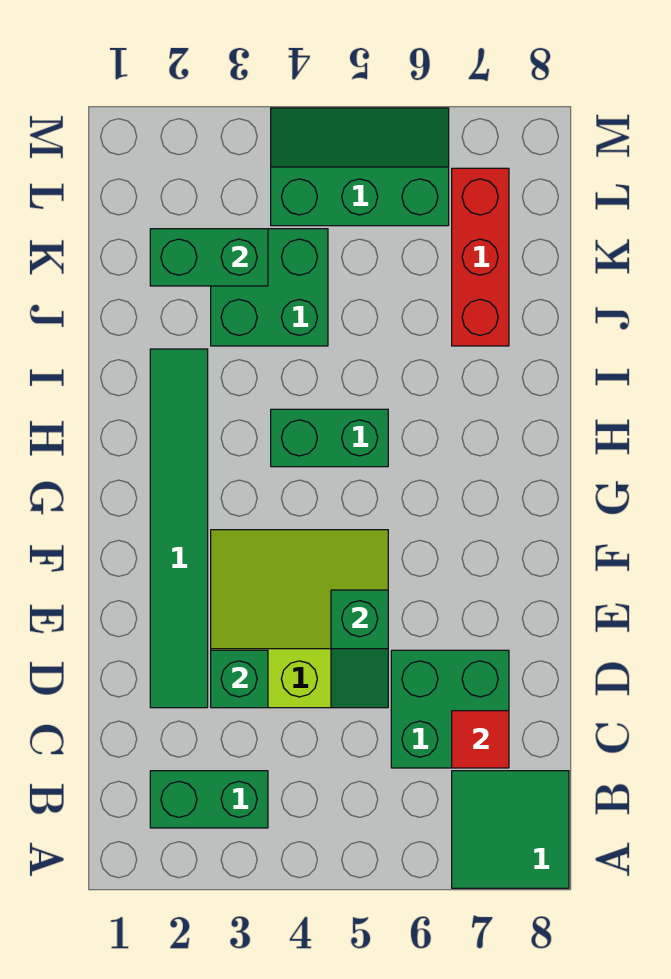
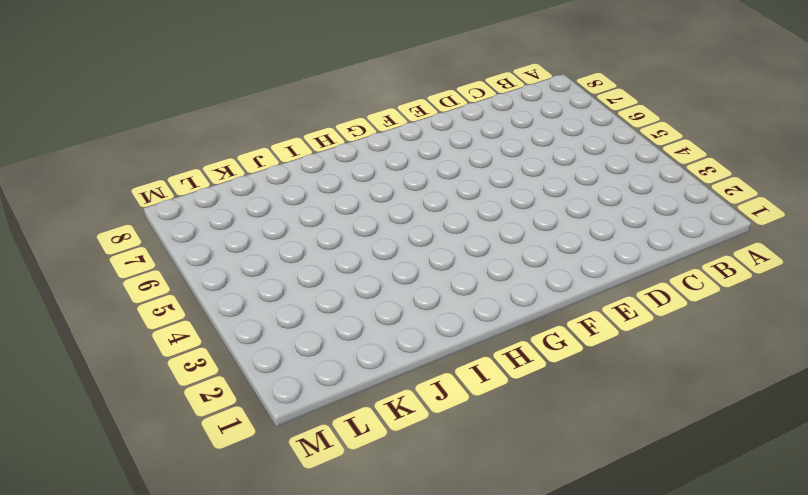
none -> green 2x2 tile [452,771,569,888]
none -> green 1x2 brick [150,771,268,828]
none -> green 2x2 brick [391,650,509,768]

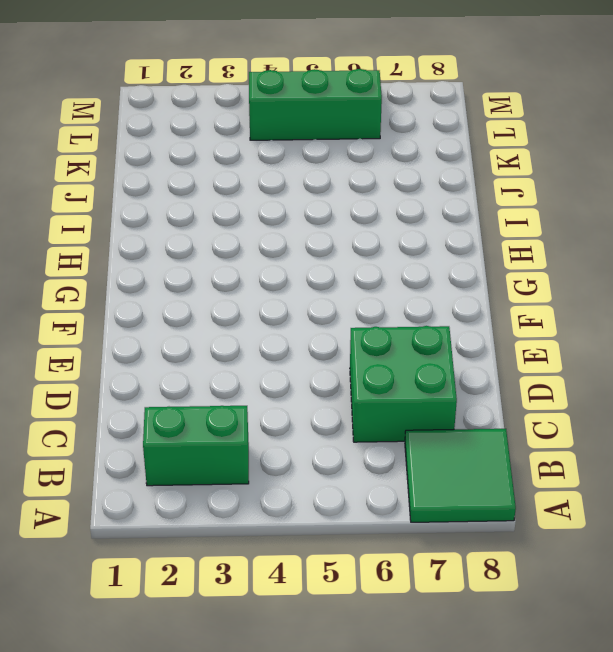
none -> green 1x6 tile [150,349,208,708]
none -> lime 3x3 slope [211,530,388,708]
none -> green 1x2 brick [271,409,388,467]

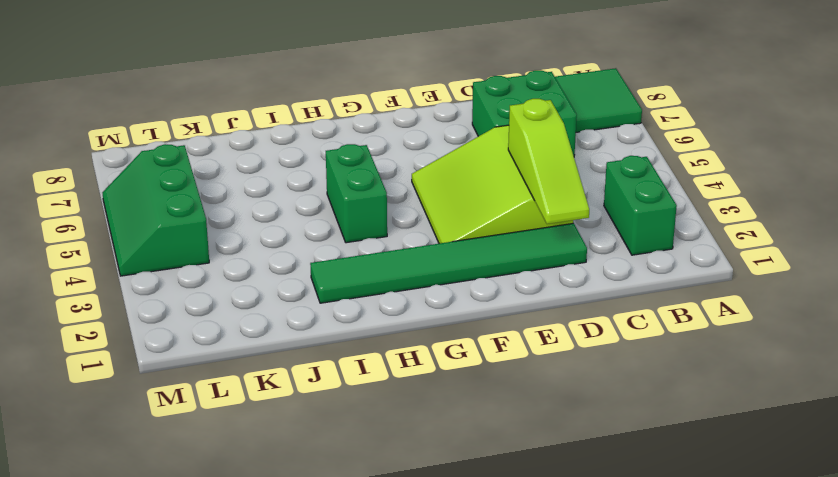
lime 1x3 slope [508,99,589,224] -> green 1x1 brick [211,650,268,708]
none -> green 2x2 brick [211,229,328,346]
none -> red 1x3 brick [452,168,509,346]
none -> red 1x1 tile [452,711,509,768]

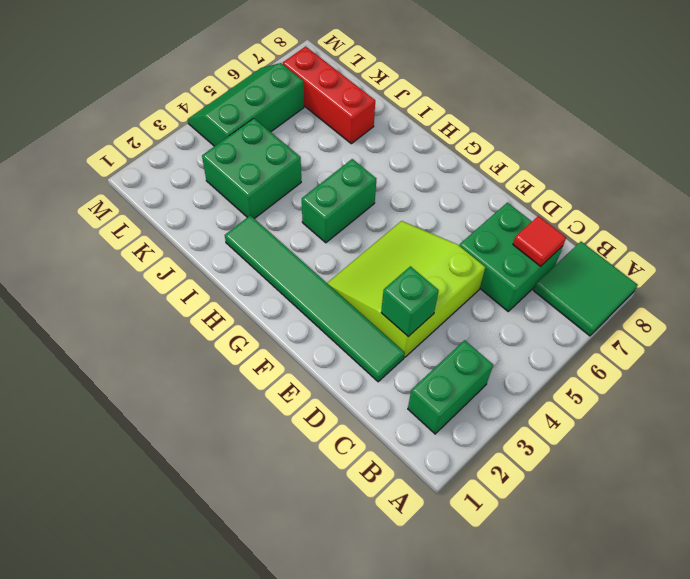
none -> green 1x2 slope [331,590,388,708]
none -> green 1x2 brick [150,229,268,286]

